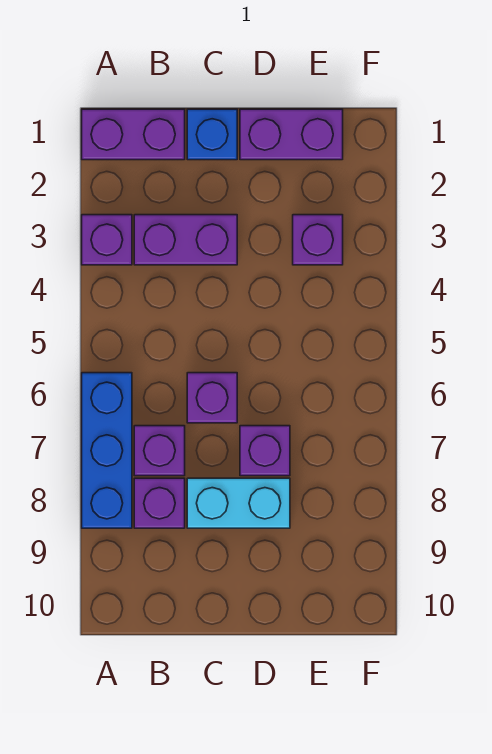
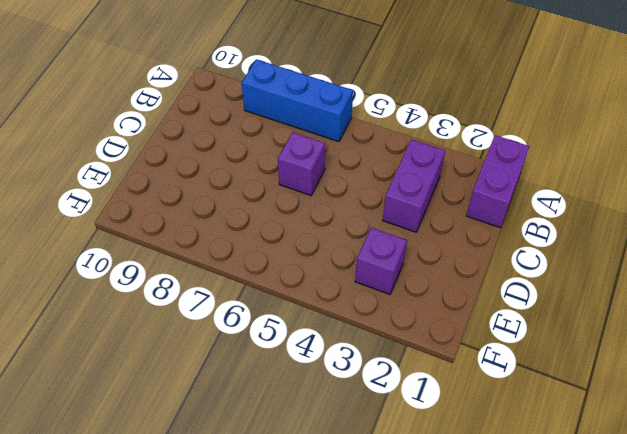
none -> purple 1x1 brick [82,215,132,265]
none -> purple 1x1 brick [134,426,185,476]
none -> purple 1x1 brick [134,478,185,528]

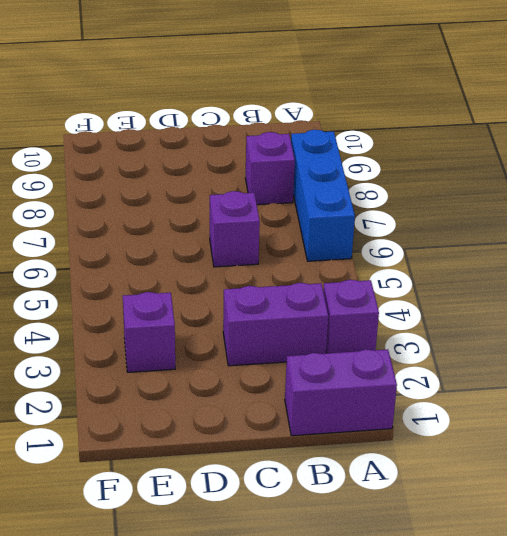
none -> purple 1x1 brick [134,426,185,476]
none -> blue 1x1 brick [187,109,237,160]
none -> cyan 1x2 brick [187,478,290,528]

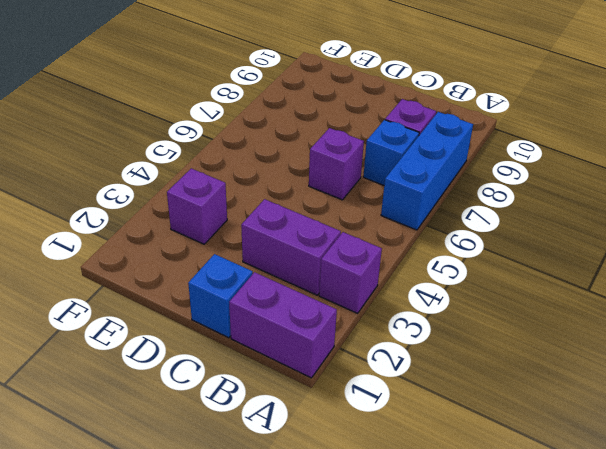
blue 1x1 brick [363,120,419,185] -> purple 1x1 brick [134,426,185,476]
none -> cyan 1x2 brick [187,478,290,528]
none -> purple 1x2 brick [240,109,343,160]
none -> purple 1x1 brick [240,426,290,476]

